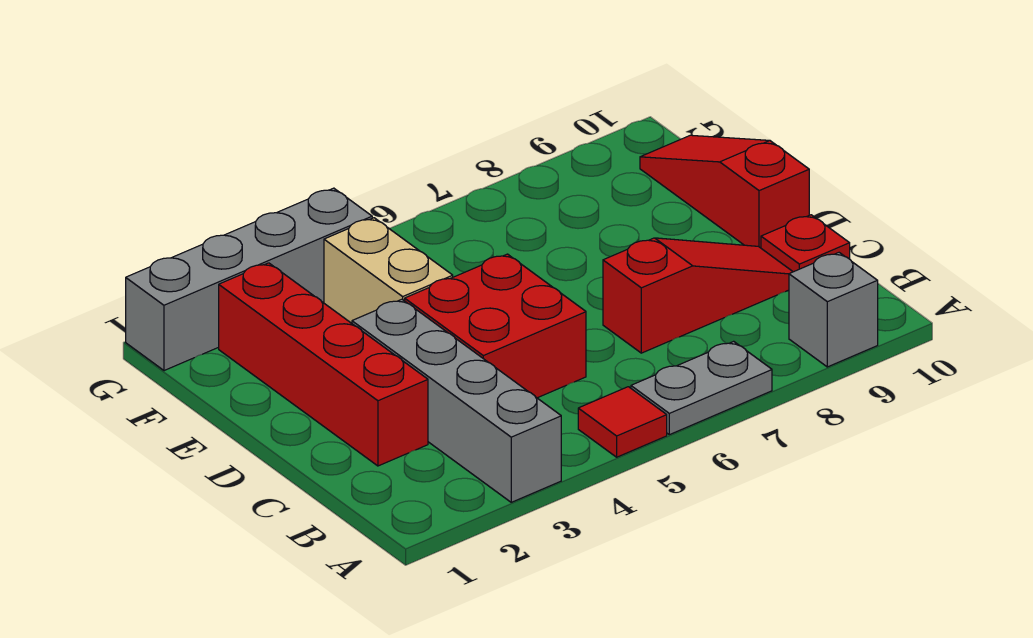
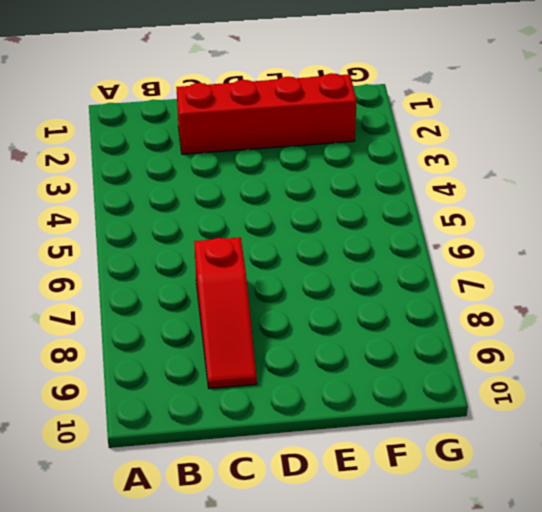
none -> grey 1x4 brick [352,299,561,502]
none -> red 1x1 tile [578,387,667,457]

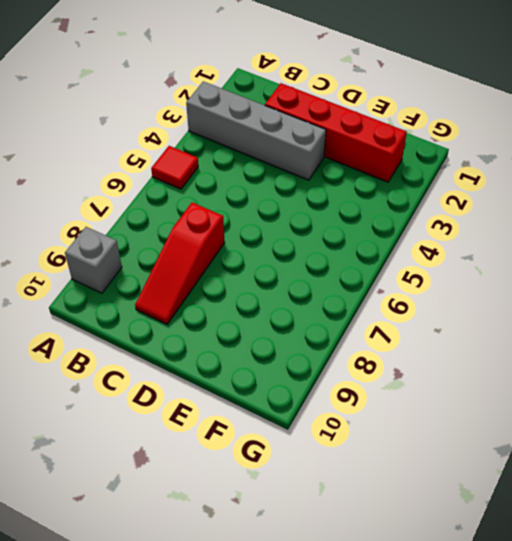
none -> grey 1x2 plate [631,341,772,435]
none -> red 2x2 brick [405,254,586,398]

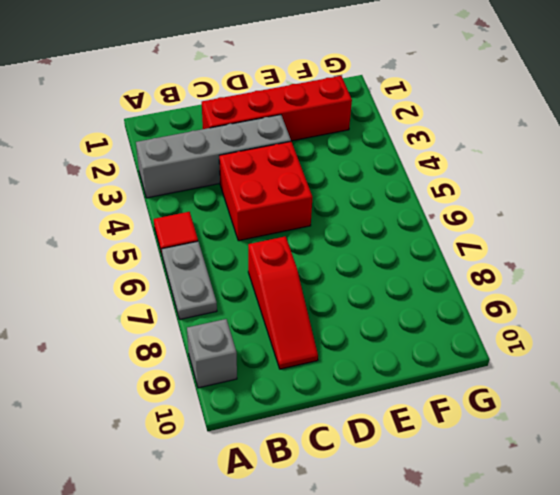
none -> red 1x1 plate [761,215,850,272]
none -> red 1x3 slope [640,135,809,248]

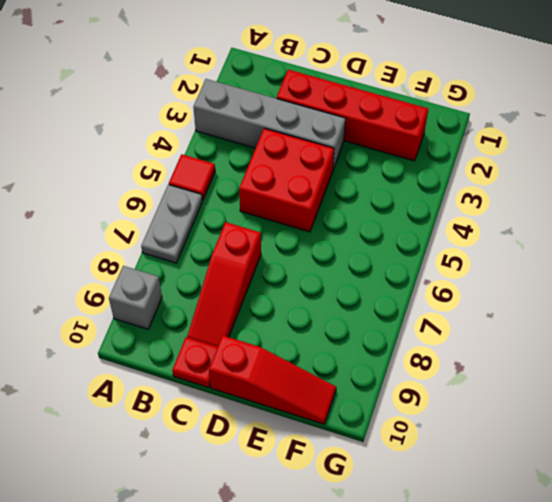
none -> tan 1x2 brick [324,218,453,323]
none -> grey 1x4 brick [126,188,372,371]

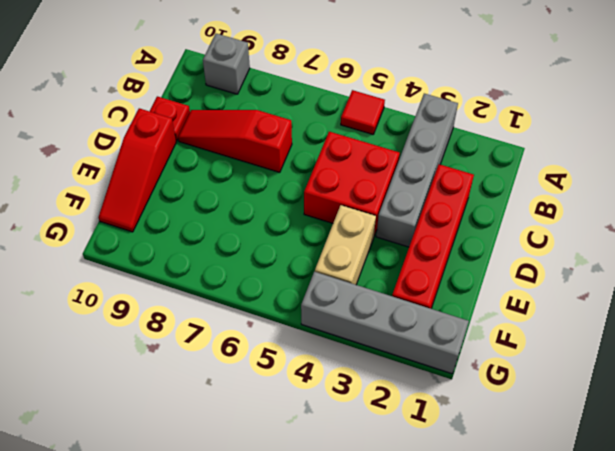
none -> grey 1x2 plate [631,341,772,435]

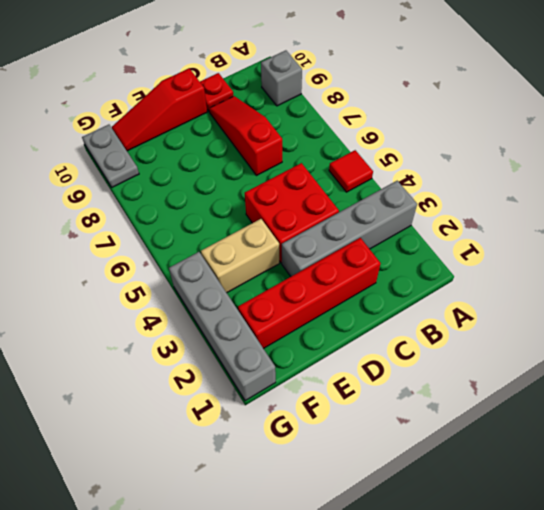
grey 1x2 plate [82,125,139,187] -> grey 1x2 plate moved to [631,341,772,435]

